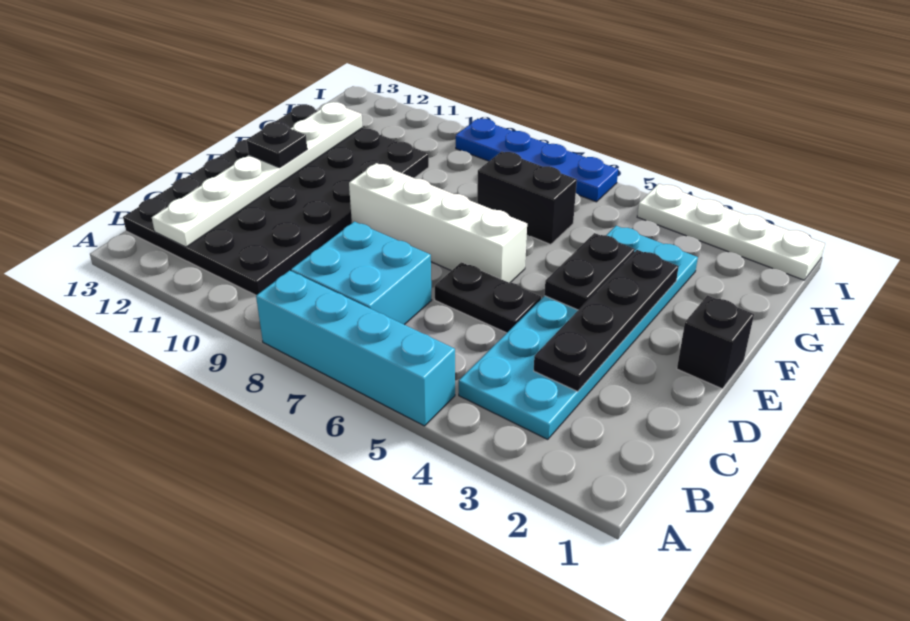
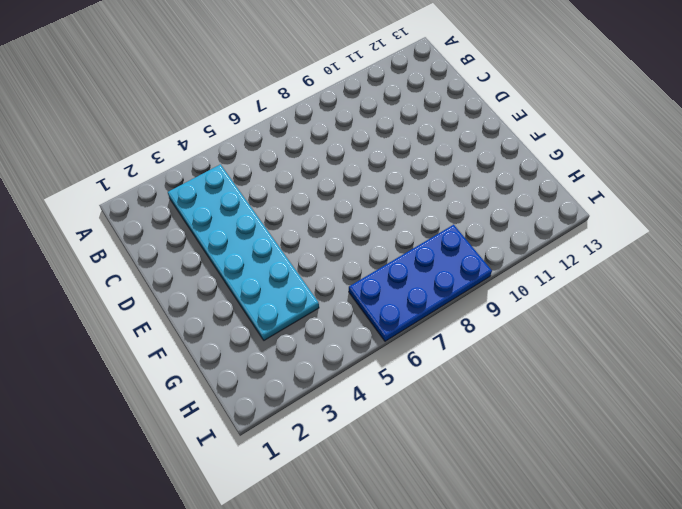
blue 2x4 plate [349,225,492,341] -> blue 1x4 plate [456,119,618,202]
none -> cyan 1x4 brick [256,271,455,426]
none -> cyan 2x2 brick [291,222,432,325]
none -> black 4x6 plate [123,105,429,295]

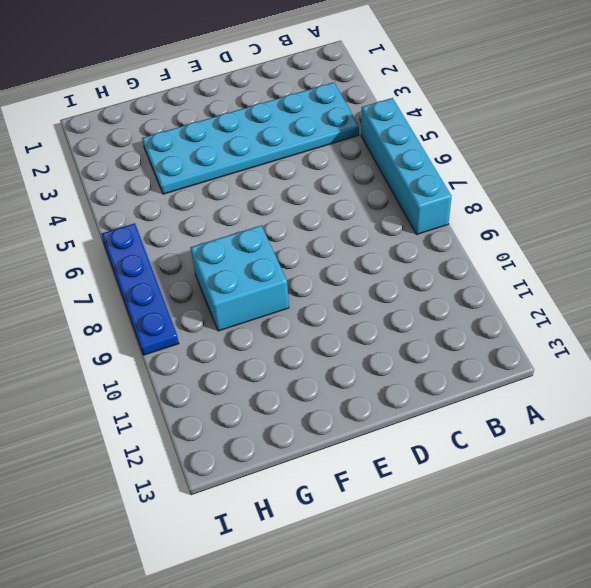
cyan 2x2 brick [190,226,289,331] -> cyan 2x2 brick moved to [291,222,432,325]
none -> black 4x6 plate [123,105,429,295]
none -> black 1x2 plate [435,262,541,333]
none -> black 1x1 brick [677,295,754,389]

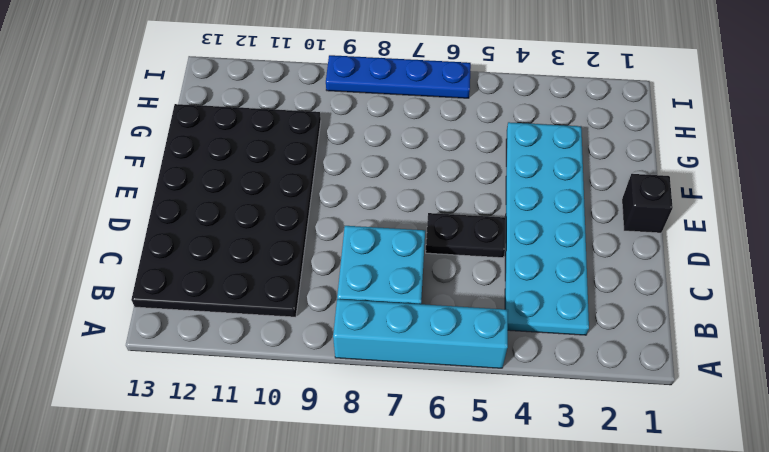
none -> white 1x4 brick [349,163,527,283]
none -> black 1x2 brick [477,151,577,245]
none -> white 1x4 plate [637,184,825,280]

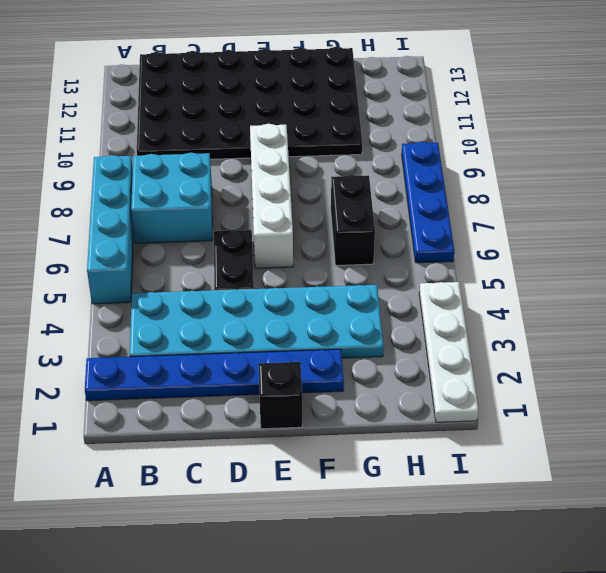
blue 1x6 plate [85,349,344,401] -> none
none -> white 1x6 plate [152,102,363,247]
none -> black 1x4 plate [534,250,679,391]
none -> black 1x2 plate [544,233,635,310]

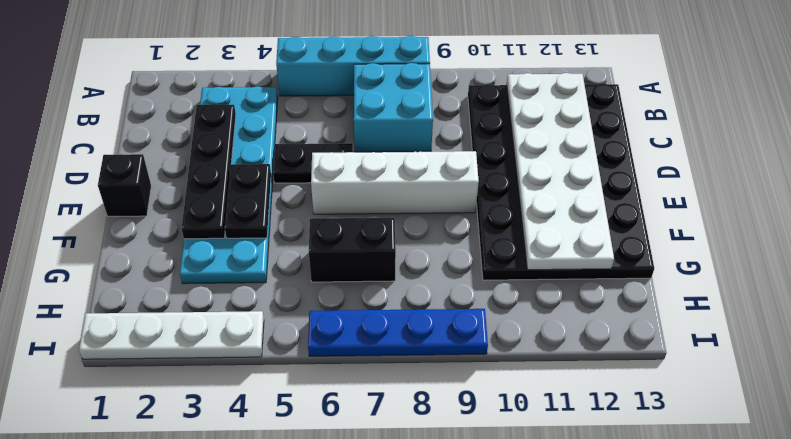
white 2x6 plate [507,73,614,270] -> white 1x6 plate [152,102,363,247]
none -> black 1x1 plate [247,123,307,168]

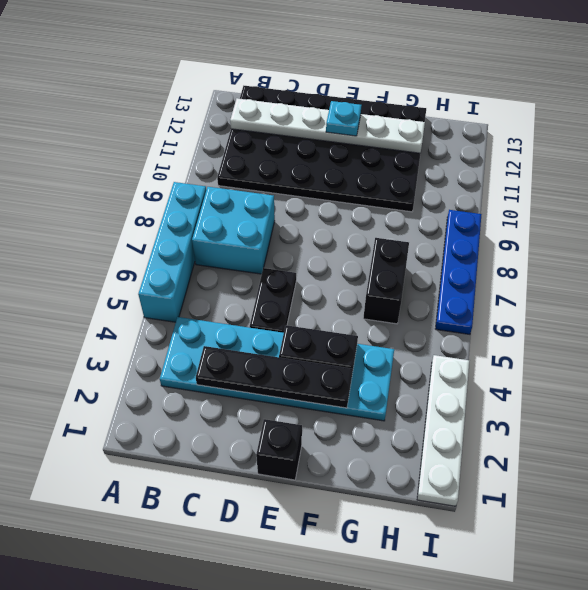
cyan 1x1 plate [326,101,362,136] -> black 1x1 plate [247,123,307,168]
none -> white 1x4 brick [349,163,527,283]

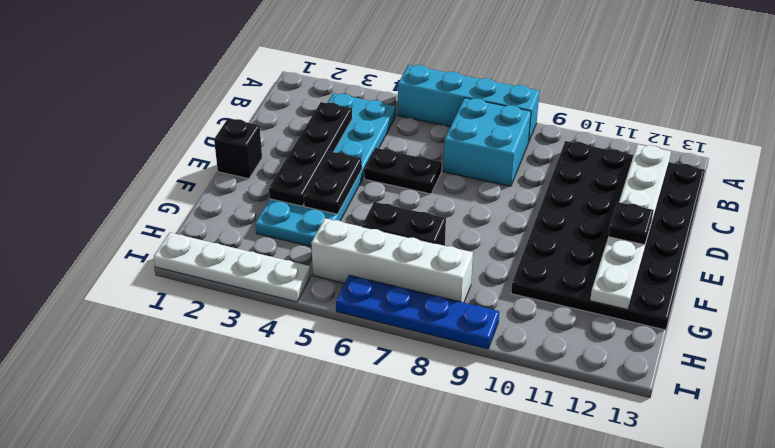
white 1x4 brick [311,218,473,303] -> white 1x4 brick moved to [349,163,527,283]

